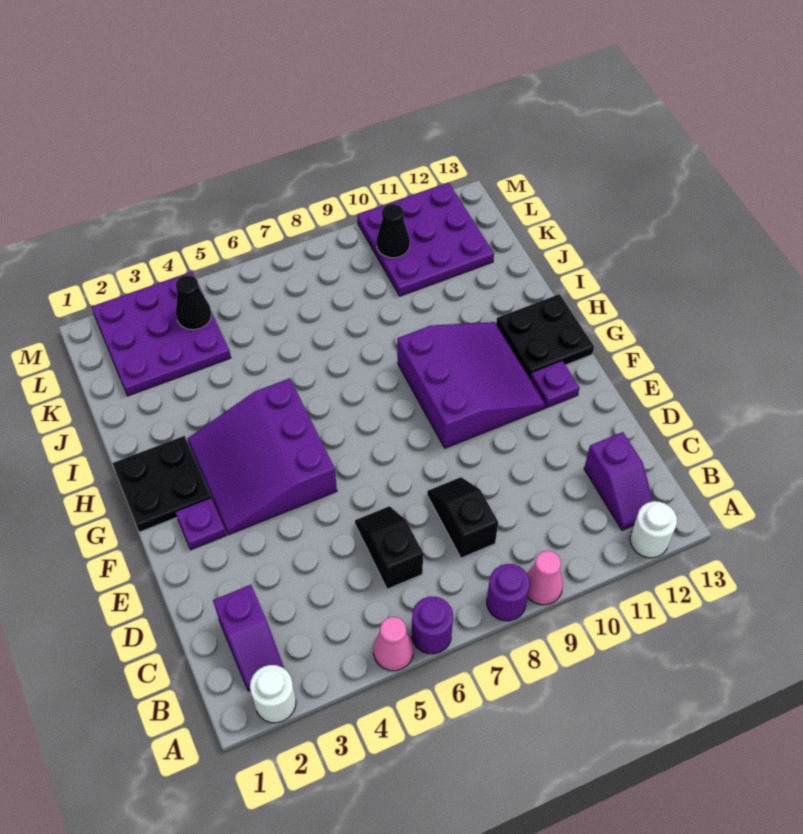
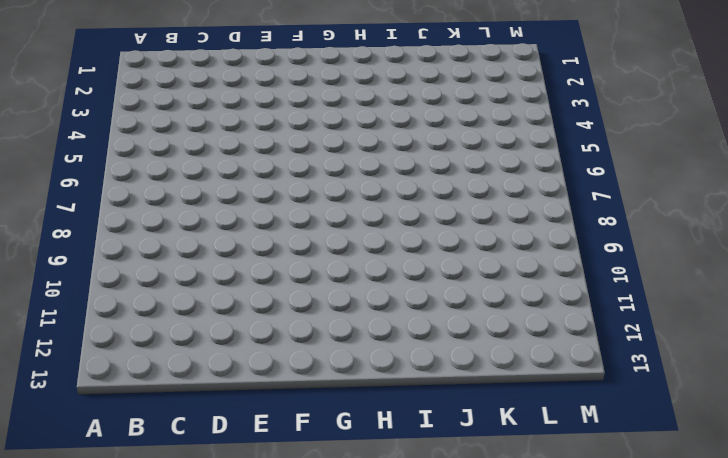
none -> white 1x1 round brick [250,665,296,723]
none -> pink 1x1 cone [373,617,413,671]
none -> purple 1x1 round brick [412,597,453,654]

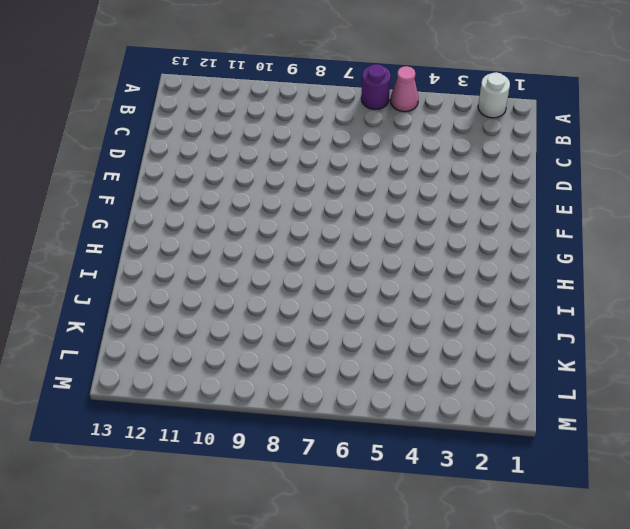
none -> purple 1x1 round brick [487,564,530,621]
none -> pink 1x1 cone [527,551,563,605]
none -> white 1x1 round brick [630,501,677,558]

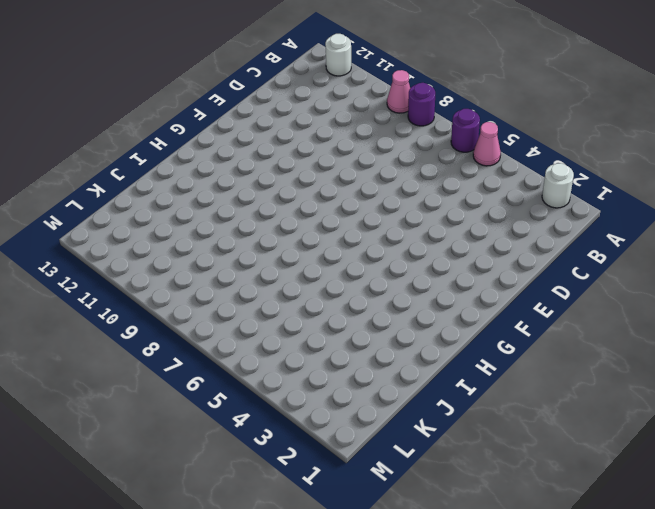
none -> purple 1x2 slope [213,585,284,691]
none -> purple 1x2 slope [584,432,653,530]
none -> black 1x2 slope [355,506,423,589]

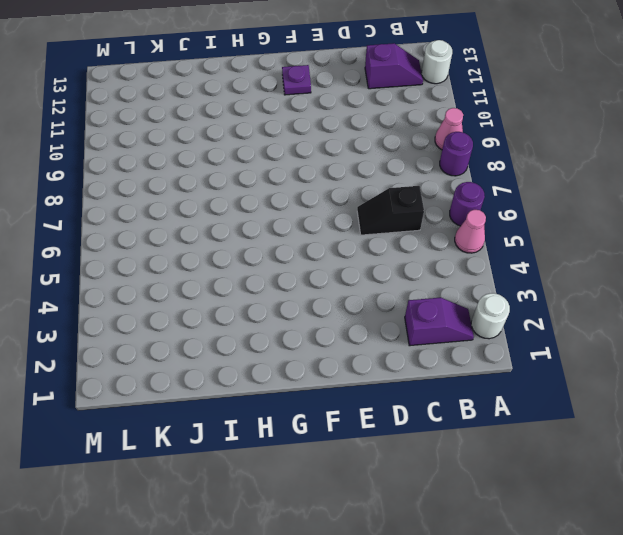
none -> black 1x2 slope [427,477,498,558]
none -> purple 1x1 plate [176,498,226,550]
none -> purple 3x3 slope [187,378,337,535]

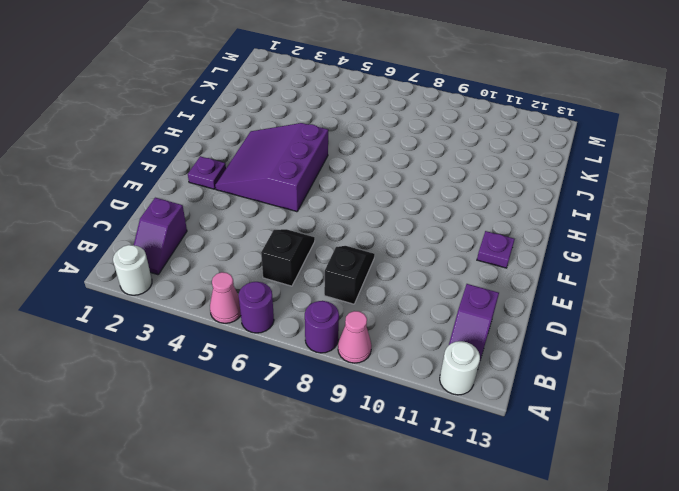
none -> purple 3x3 slope [397,322,546,448]
none -> black 2x2 plate [112,436,211,532]
none -> black 2x2 plate [496,294,594,378]

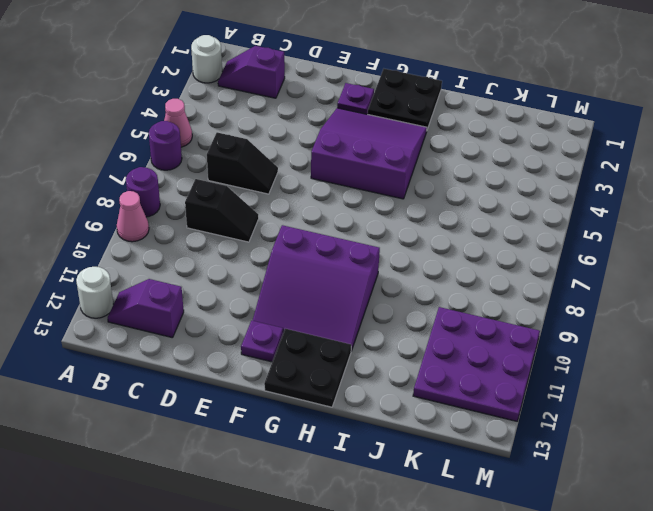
none -> purple 3x3 plate [92,272,231,396]
none -> black 1x1 cone [176,275,212,330]
none -> black 1x1 cone [376,204,410,258]

